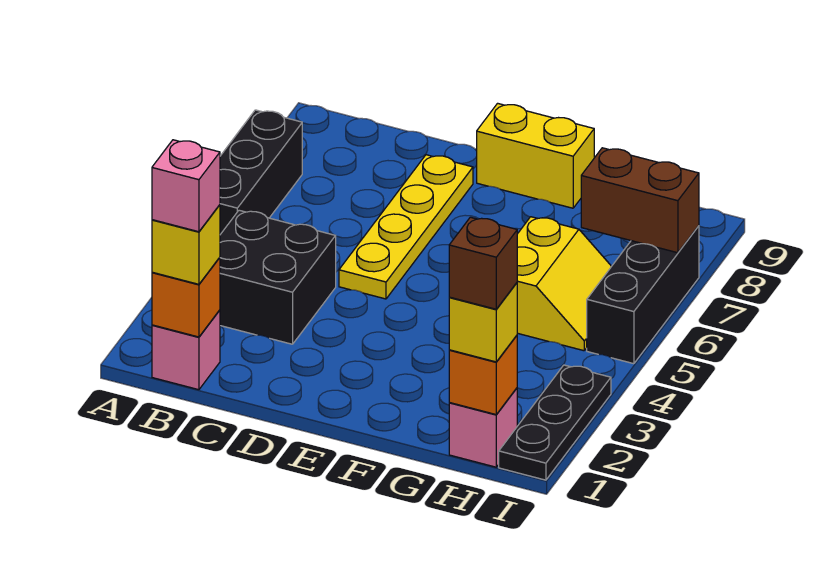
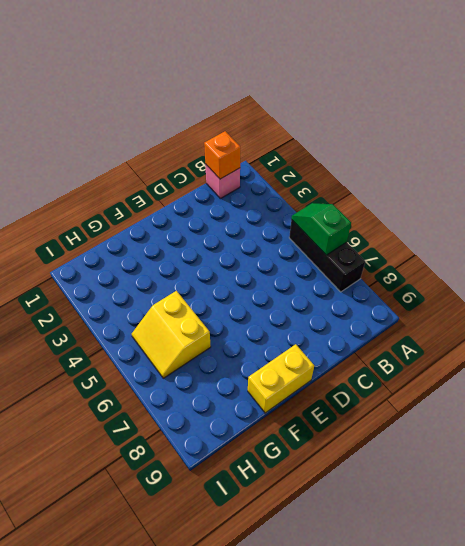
green 1x2 slope [292,203,351,255] -> none
none -> black 2x2 brick [220,210,336,344]
none -> yellow 1x4 plate [339,155,473,299]
none -> pink 1x1 brick [449,388,517,467]

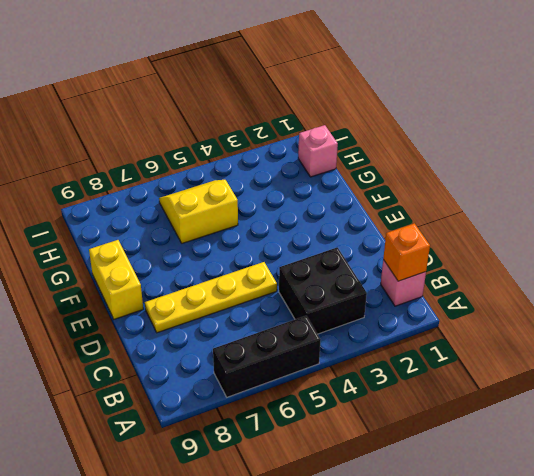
none -> black 1x3 plate [499,365,611,480]
none -> black 1x3 brick [587,226,699,364]
none -> orange 1x1 brick [449,335,517,414]

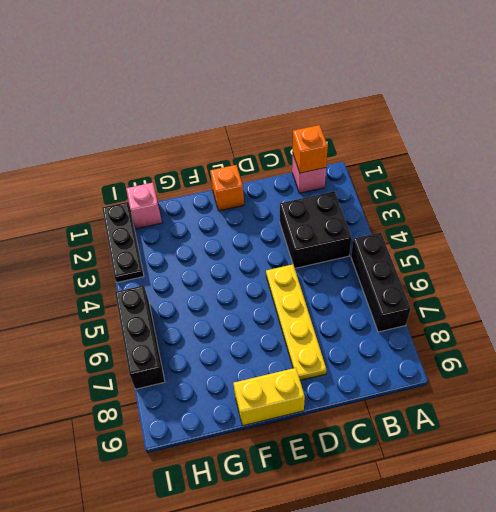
orange 1x1 brick [210,165,244,211] -> orange 1x1 brick moved to [449,335,517,414]
none -> yellow 2x2 slope [517,217,612,351]
none -> brown 1x2 brick [581,148,699,253]
none -> yellow 1x1 brick [152,205,220,284]

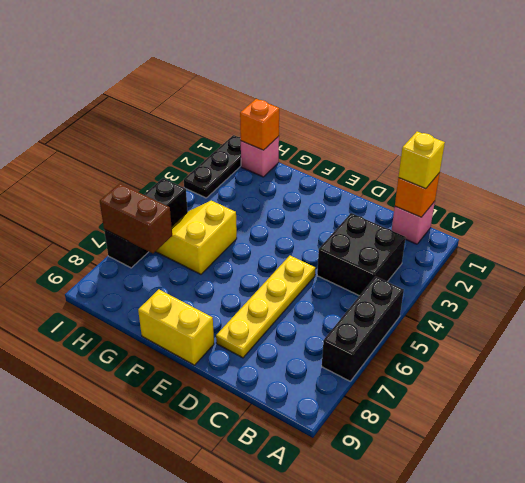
none -> yellow 1x1 brick [449,283,517,362]
none -> pink 1x1 brick [152,140,220,232]
none -> brown 1x1 brick [449,217,517,309]

